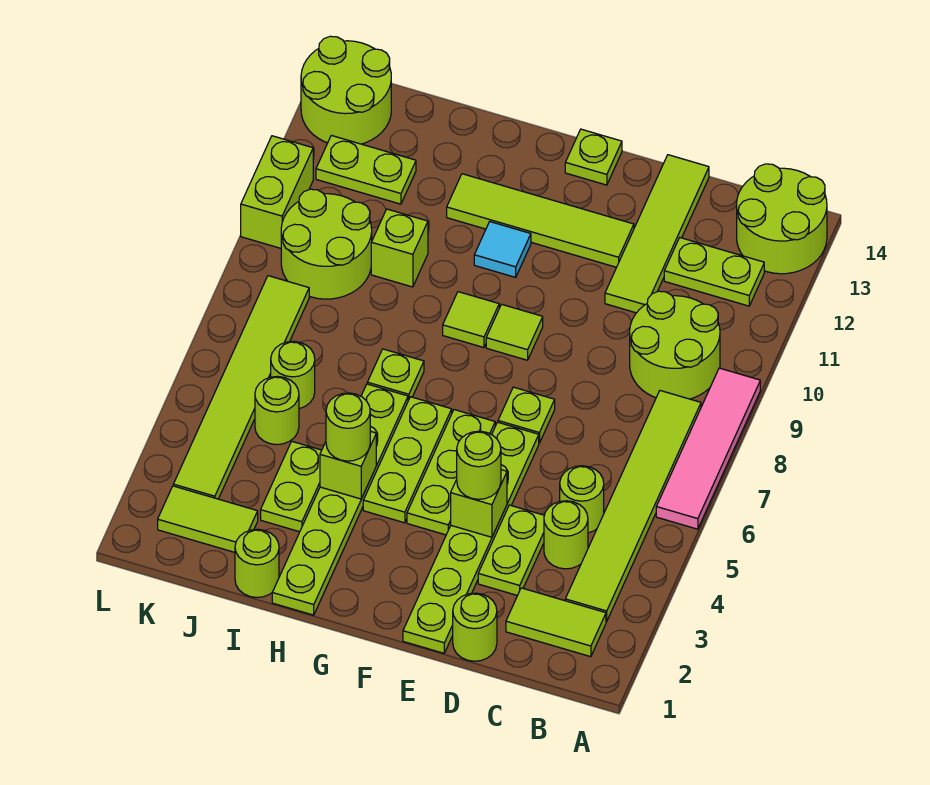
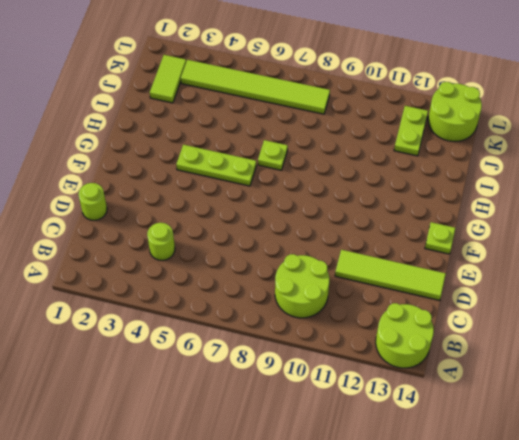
none -> pink 1x4 tile [656,368,760,529]
none -> lime 1x2 tile [506,588,606,657]
none -> lime 1x6 tile [565,391,701,622]
none -> lime 1x2 plate [664,238,764,306]

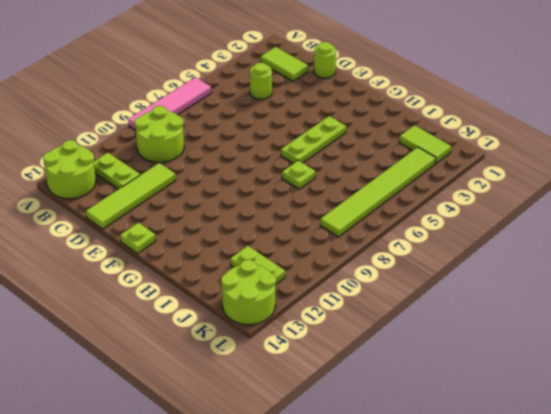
none -> lime 1x6 tile [565,391,701,622]
none -> lime 1x1 round brick [560,466,604,533]
none -> lime 1x2 plate [478,505,544,595]
none -> lime 1x6 plate [403,422,539,653]

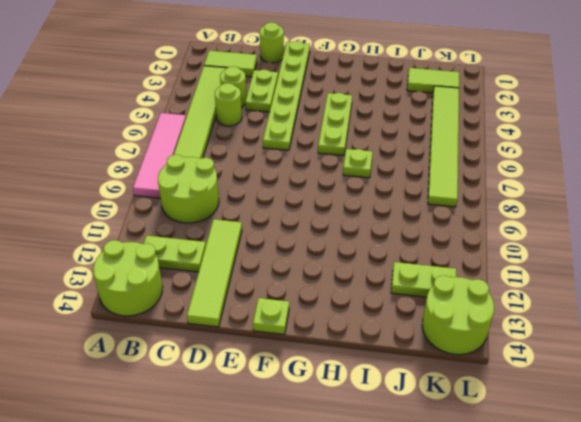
none -> lime 1x1 plate [498,387,555,443]
none -> lime 1x4 tile [447,174,634,267]
none -> lime 1x3 plate [407,410,495,535]
none -> lime 1x1 tile [486,304,543,360]

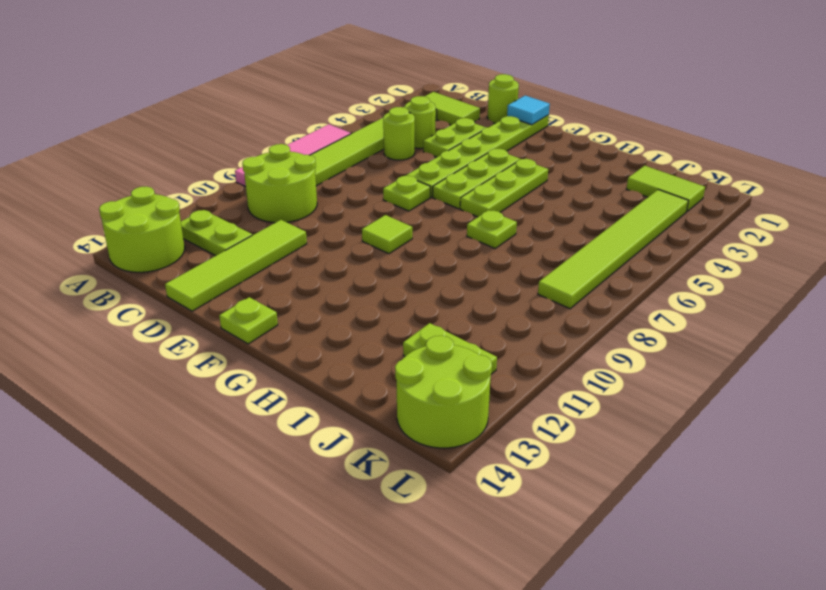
cyan 1x1 tile [507,96,550,125] -> cyan 1x1 tile moved to [474,222,531,277]
none -> lime 1x4 tile [447,174,634,267]
none -> lime 1x1 tile [443,292,499,348]
none -> lime 1x6 plate [272,384,408,615]
none -> lime 1x1 round brick [235,529,279,598]

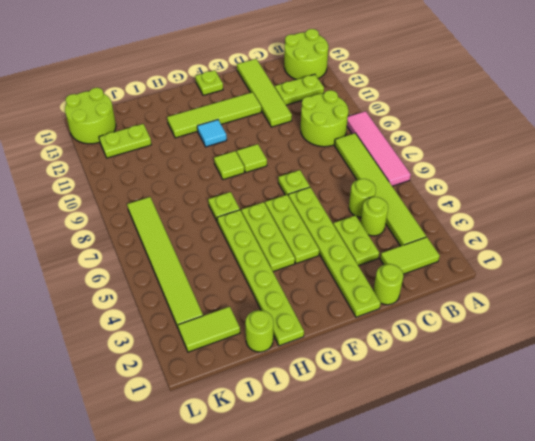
none -> lime 1x2 plate [261,442,322,532]
none -> lime 1x1 brick [371,209,428,287]
none -> lime 1x1 round brick [255,376,299,445]
none -> lime 1x1 round brick [271,341,315,409]

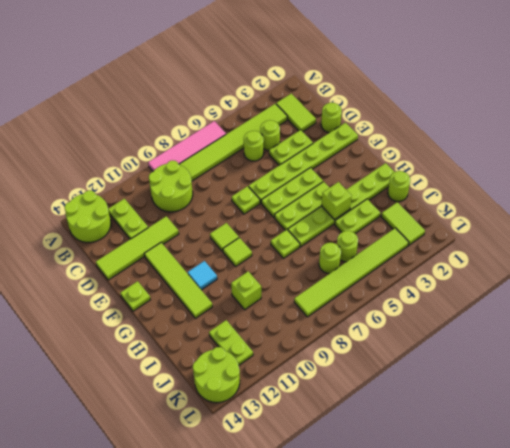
none -> lime 2x2 round brick [281,189,372,299]
none -> lime 1x2 brick [241,136,313,248]
none -> lime 1x1 brick [451,470,507,537]
none -> lime 1x1 round brick [457,431,501,499]

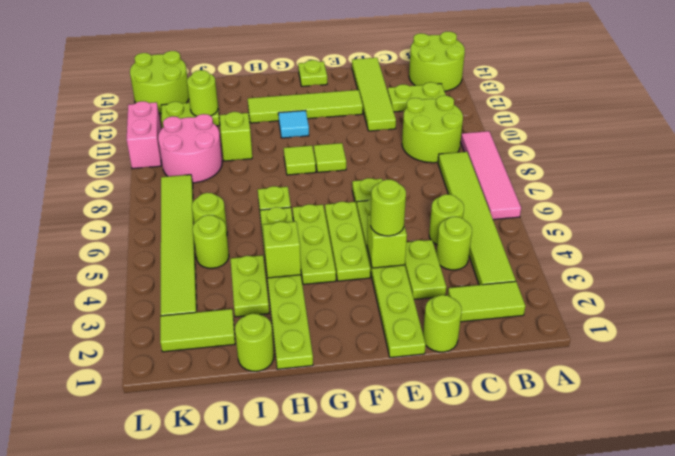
pink 2x2 round brick [158,114,222,183] -> lime 2x2 round brick [281,189,372,299]
lime 1x1 round brick [187,70,218,116] -> lime 1x1 round brick moved to [326,393,370,461]
pink 1x2 brick [127,101,161,169] -> lime 1x2 brick [241,136,313,248]

